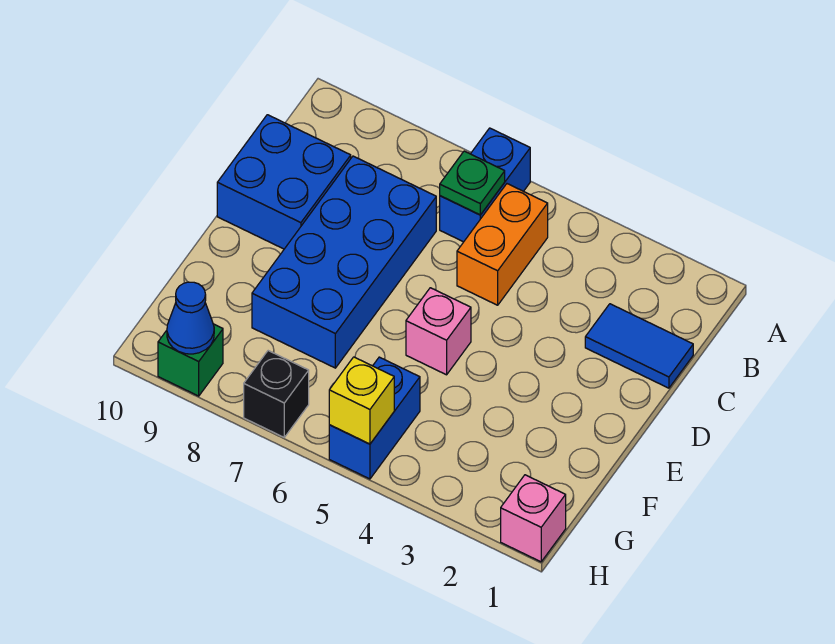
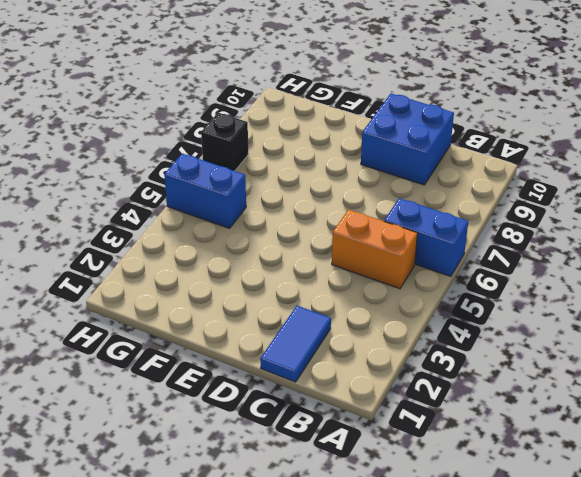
none -> blue 2x4 brick [252,156,436,368]
none -> pink 1x1 brick [406,288,471,375]
none -> pink 1x1 brick [501,475,566,562]

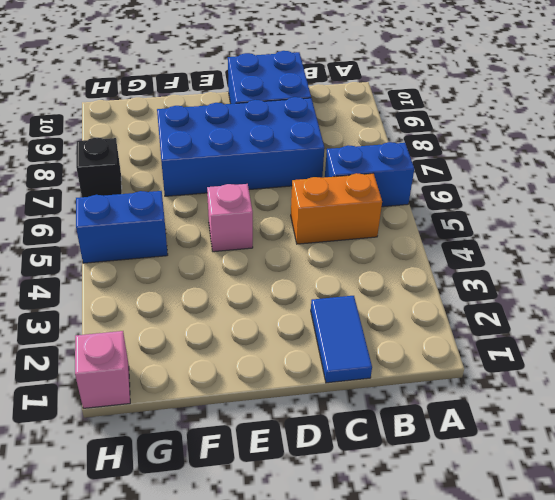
none -> green 1x1 brick [158,324,223,396]
none -> green 1x1 plate [440,151,505,215]
none -> yellow 1x1 brick [329,357,394,444]

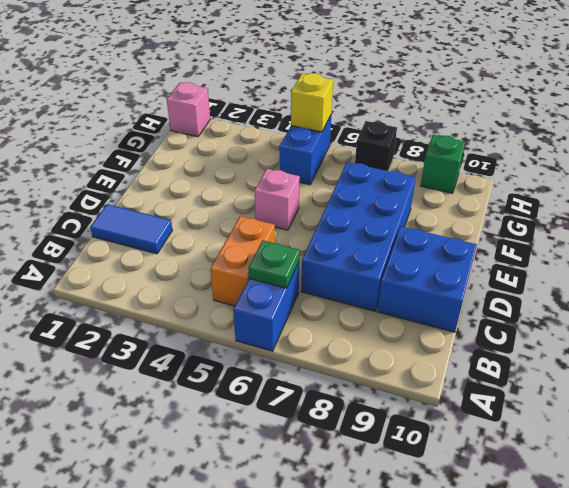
none -> blue 1x1 cone [167,282,214,354]

